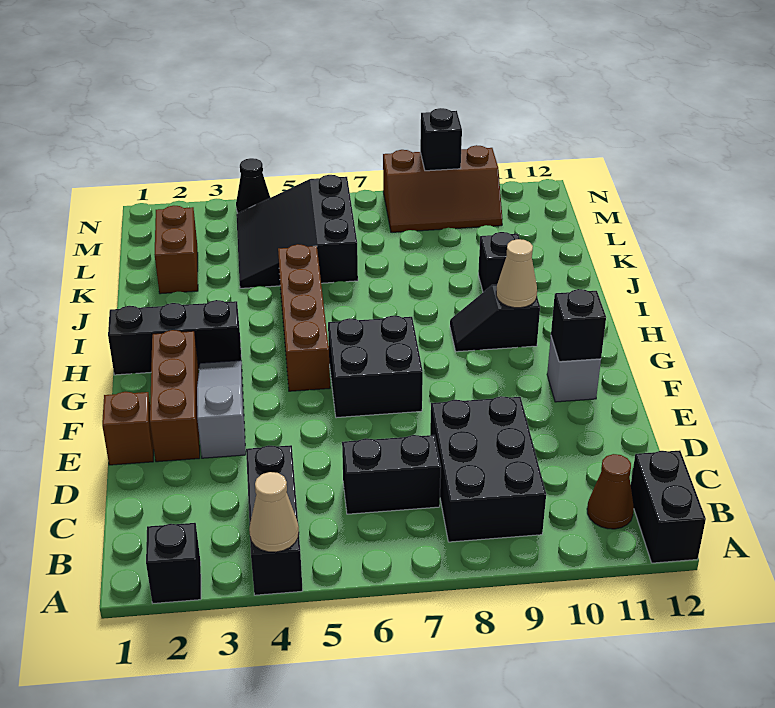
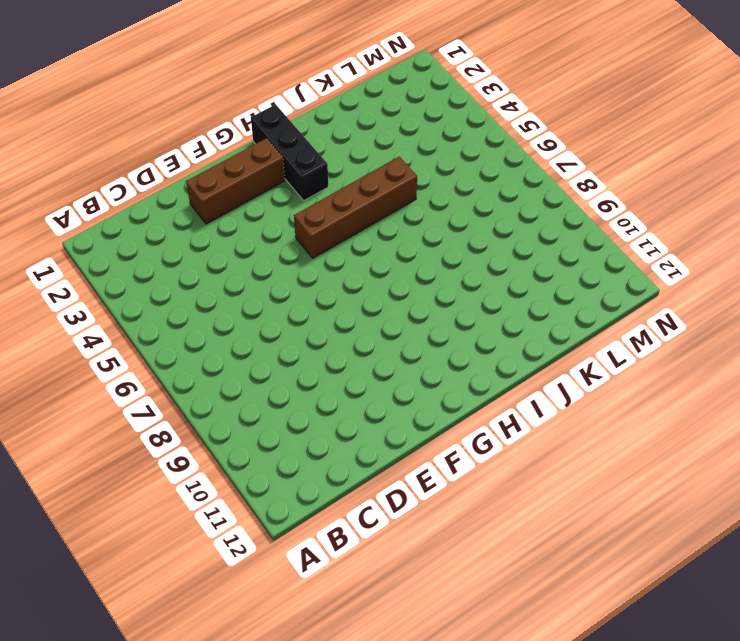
none -> black 1x1 brick [146,523,201,603]
none -> black 1x3 brick [246,445,303,595]
none -> black 1x2 brick [631,450,706,563]

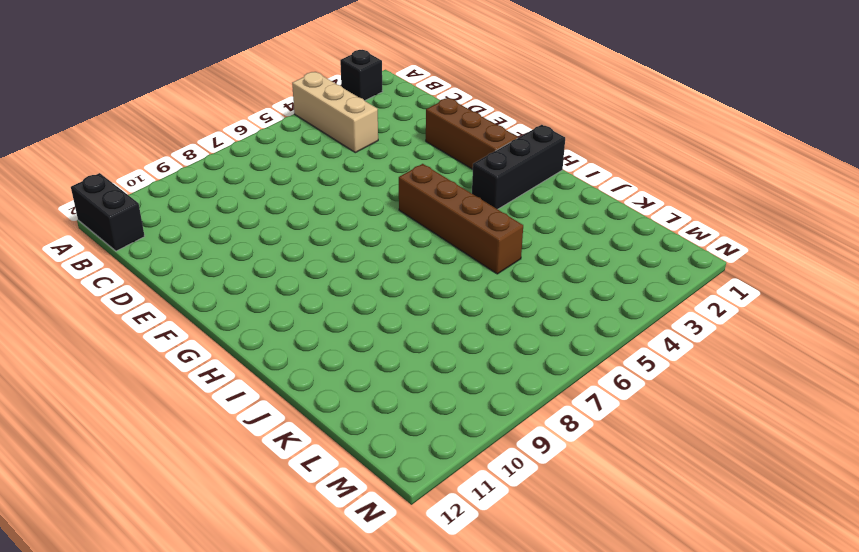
tan 1x3 brick [292,72,378,153] -> black 1x3 brick [246,445,303,595]
none -> black 2x3 brick [430,396,546,542]
none -> brown 1x1 cone [587,454,634,529]
none -> black 1x2 brick [342,435,441,514]

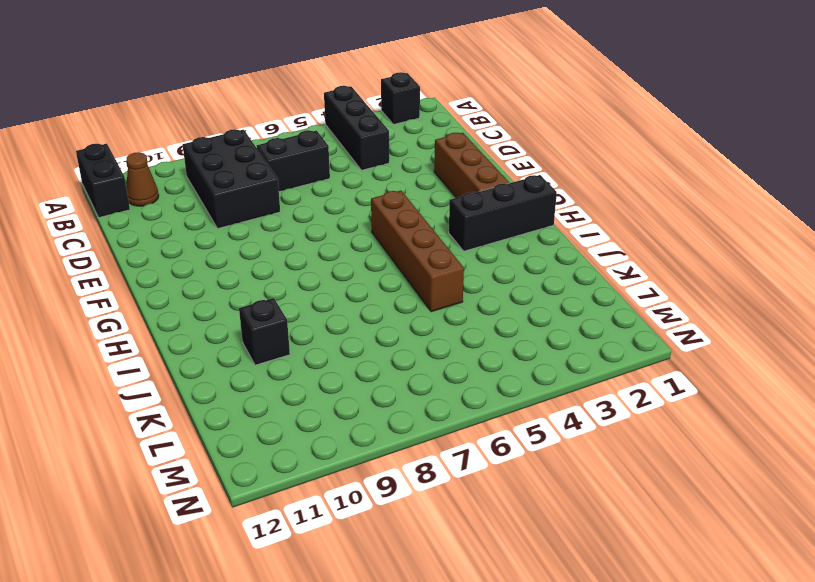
none -> brown 1x1 brick [102,392,154,465]
none -> grey 1x3 slope [197,360,246,458]
none -> black 2x2 brick [328,316,423,418]

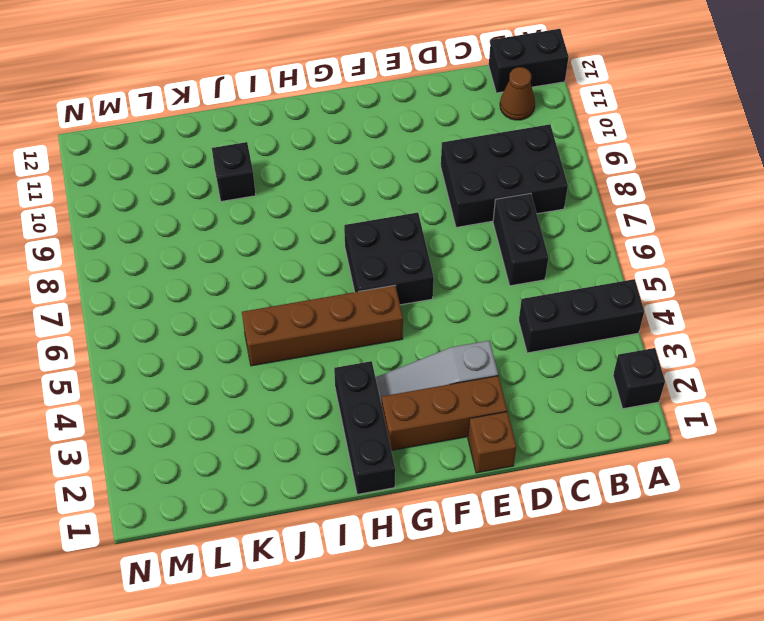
none -> grey 1x1 brick [547,337,601,402]
none -> black 1x2 slope [450,285,540,352]
none -> brown 1x2 brick [154,206,198,294]

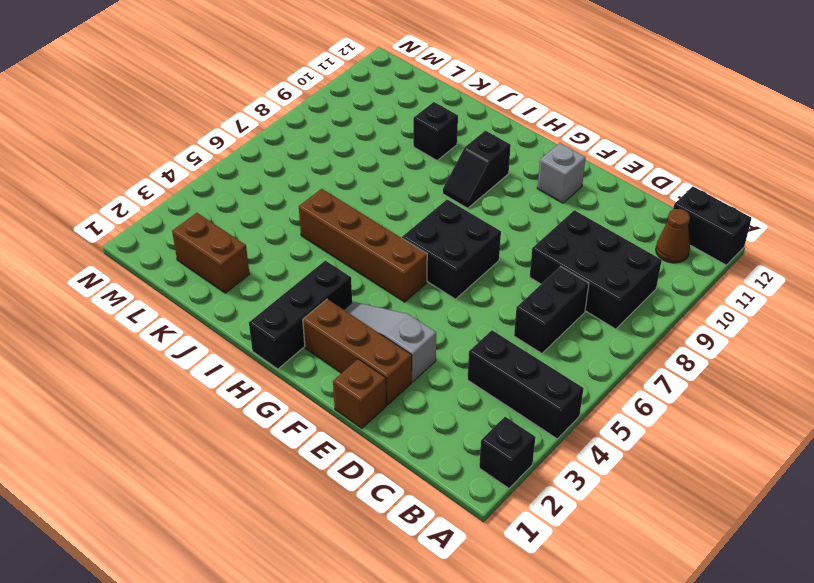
none -> black 3x3 slope [236,175,358,288]
none -> brown 2x3 slope [383,145,503,232]
none -> black 1x1 cone [236,158,271,213]

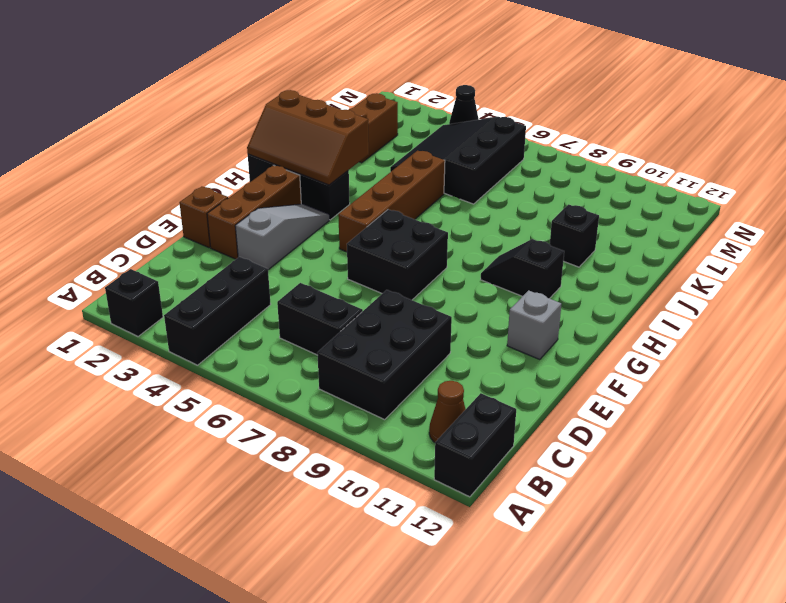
brown 2x3 slope [247,90,369,185] -> brown 2x3 slope moved to [383,145,503,232]
none -> tan 1x1 cone [249,472,299,552]
none -> black 1x1 brick [551,289,606,362]
none -> tan 1x1 cone [496,239,537,308]

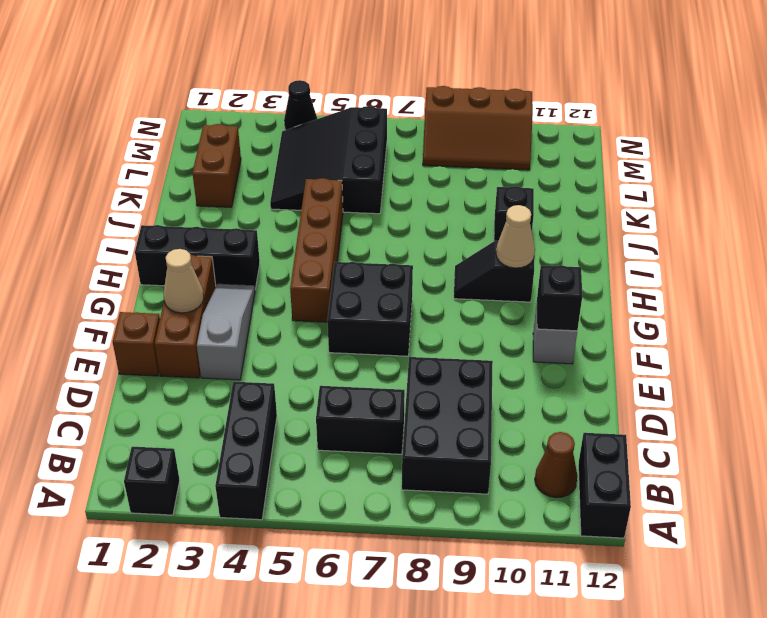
tan 1x1 cone [164,249,204,313] -> tan 1x1 cone moved to [249,472,299,552]
none -> black 1x1 brick [420,108,462,171]

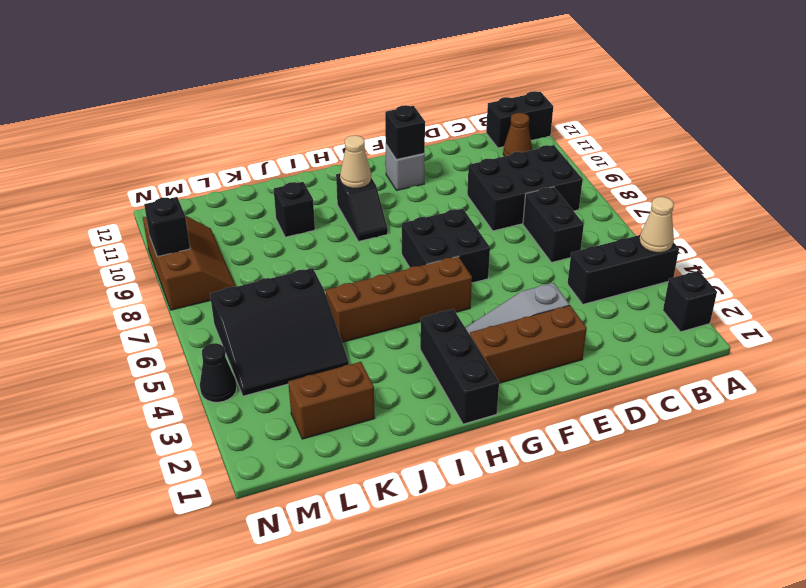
none -> brown 1x1 brick [102,392,154,465]

